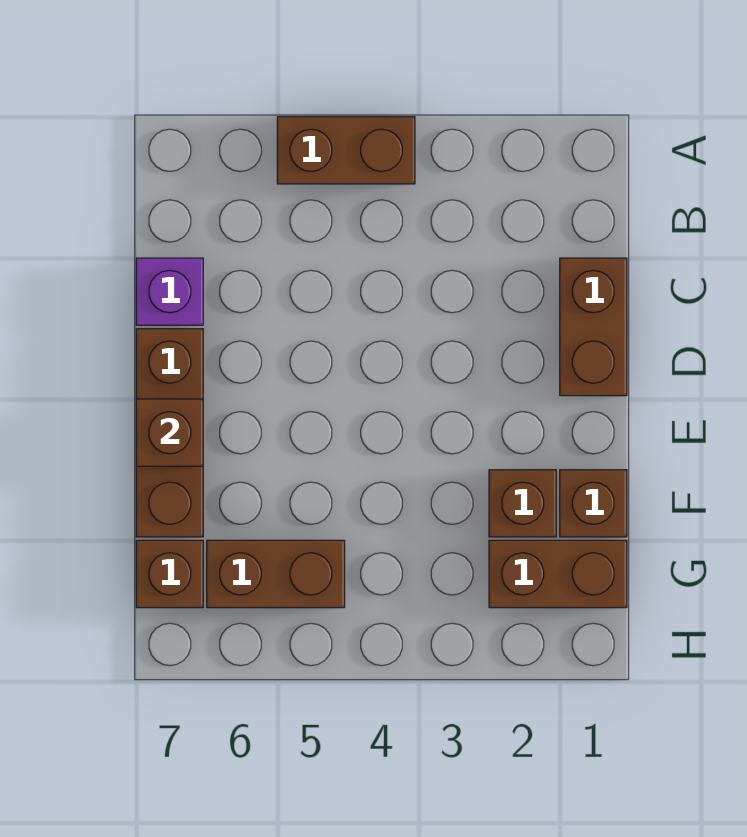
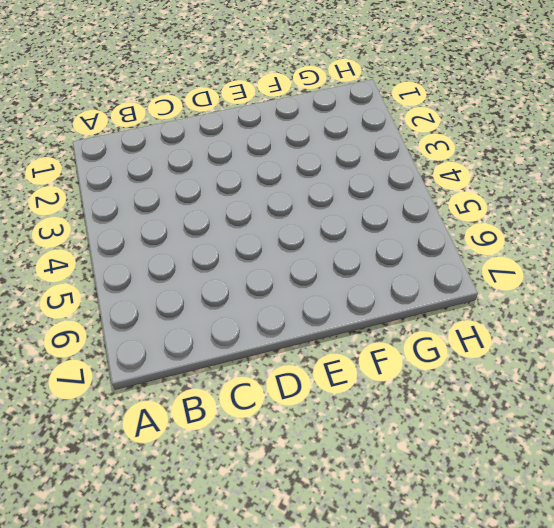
none -> brown 1x2 brick [277,117,415,184]
none -> brown 1x2 brick [560,258,627,396]

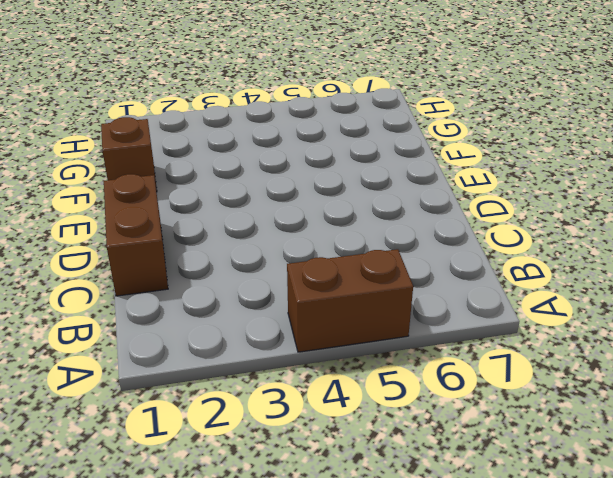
none -> purple 1x1 brick [136,258,203,325]
none -> brown 1x3 brick [136,329,203,537]

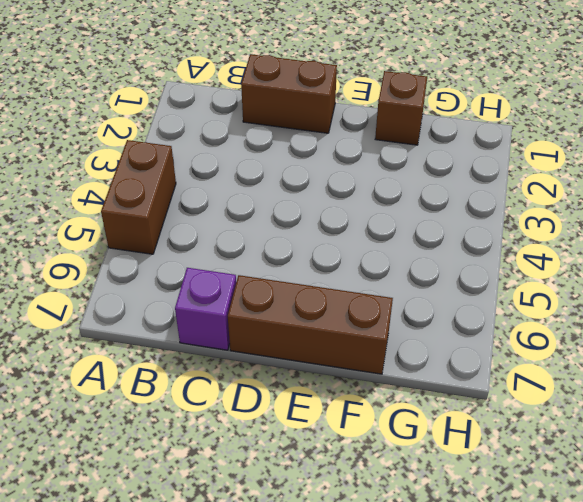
none -> brown 1x1 brick [489,470,556,537]
none -> brown 1x2 brick [489,540,627,608]

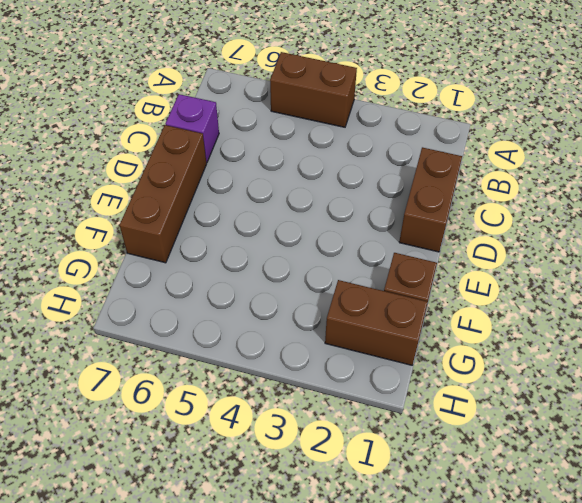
none -> brown 1x1 brick [489,470,556,537]
none -> brown 1x2 brick [207,540,345,608]

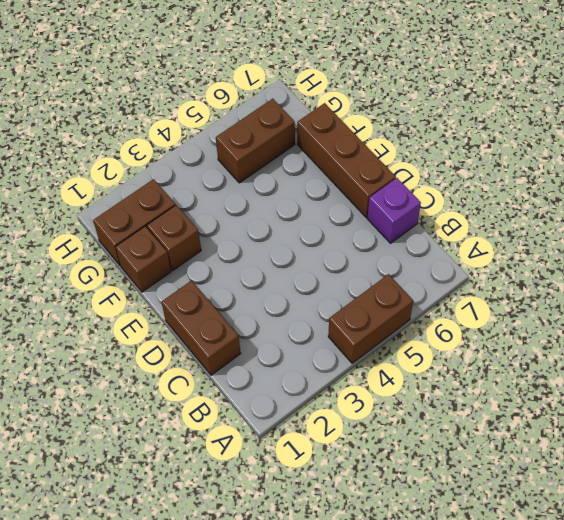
none -> brown 1x1 brick [136,540,203,608]
none -> brown 1x1 brick [136,399,203,466]

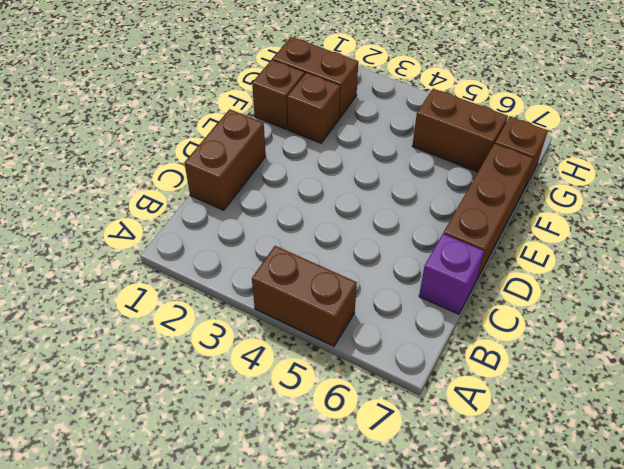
none -> brown 1x1 brick [136,399,203,466]

